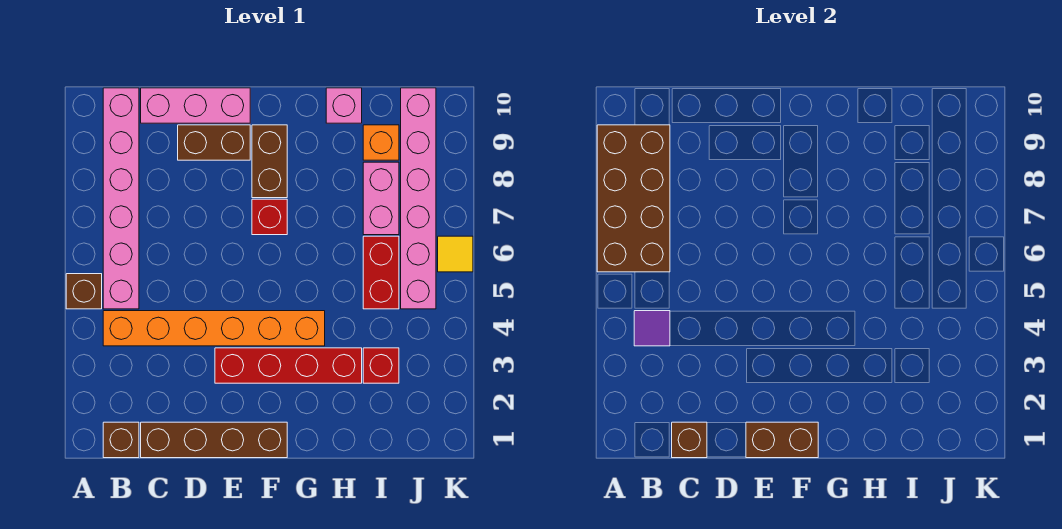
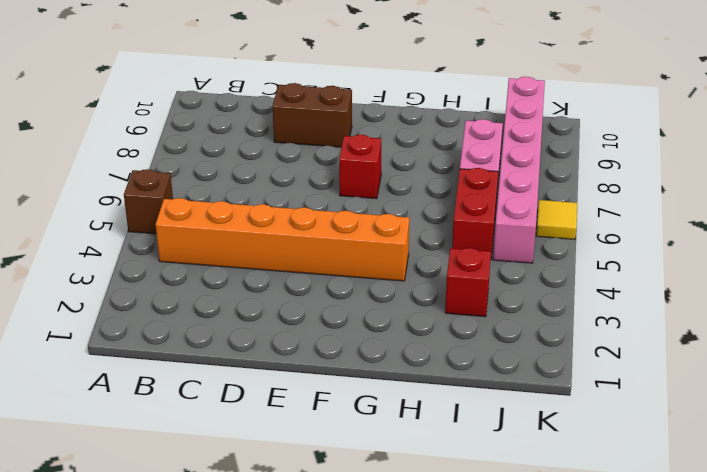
none -> brown 1x1 brick [103,422,139,458]
none -> pink 1x6 brick [103,88,139,309]
none -> brown 1x4 brick [141,422,287,458]

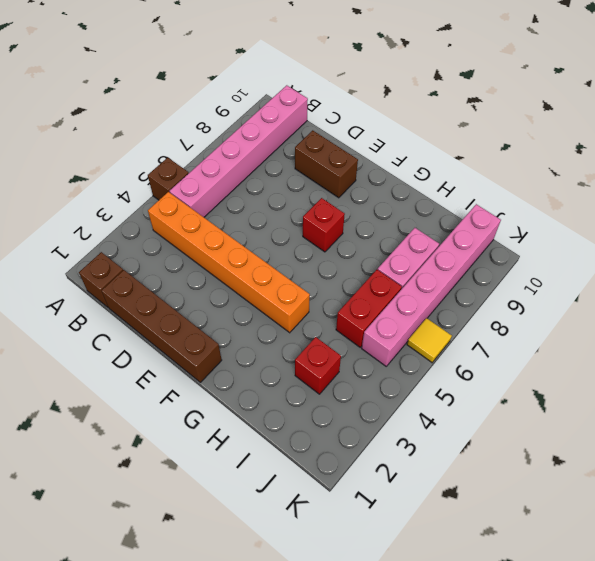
none -> pink 1x3 brick [141,88,250,123]
none -> red 1x4 brick [215,348,362,383]
none -> brown 1x2 brick [252,125,287,198]

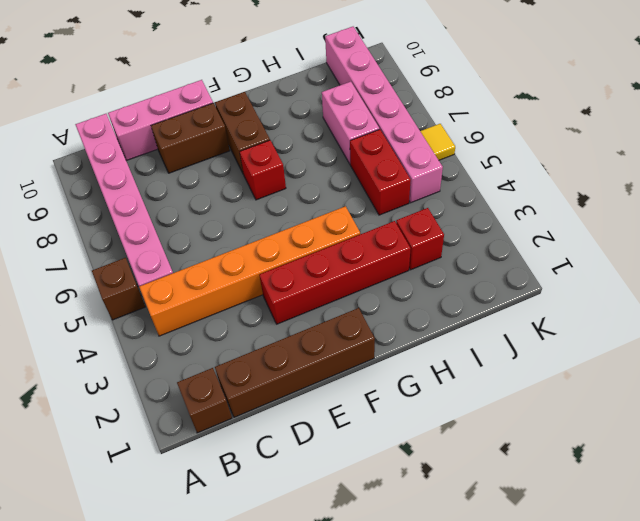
none -> pink 1x1 brick [326,88,362,123]
none -> orange 1x1 brick [363,125,399,160]
none -> brown 2x4 brick [597,125,670,272]

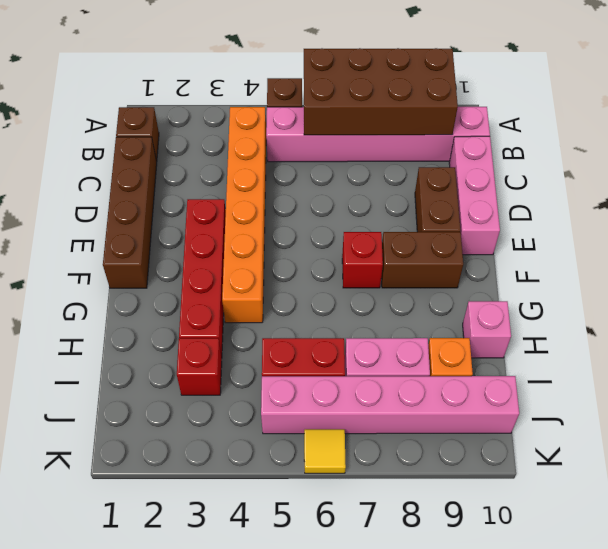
none -> purple 1x1 tile [634,311,670,346]
none -> brown 1x1 brick [672,422,707,458]
none -> brown 1x2 brick [746,422,818,458]

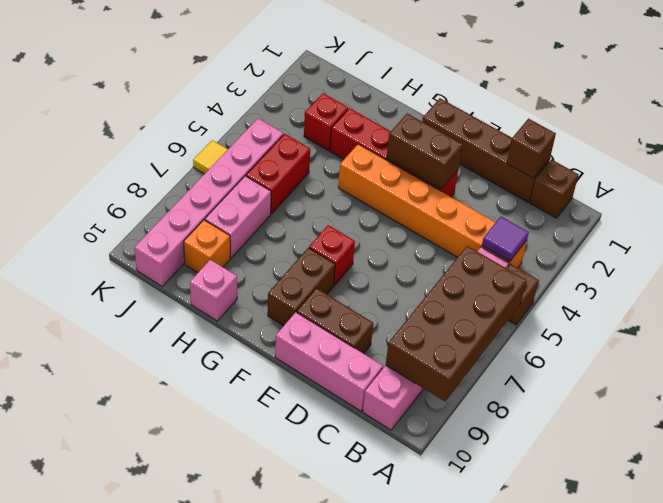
brown 1x2 brick [387,113,462,189] -> brown 1x2 brick moved to [746,422,818,458]

